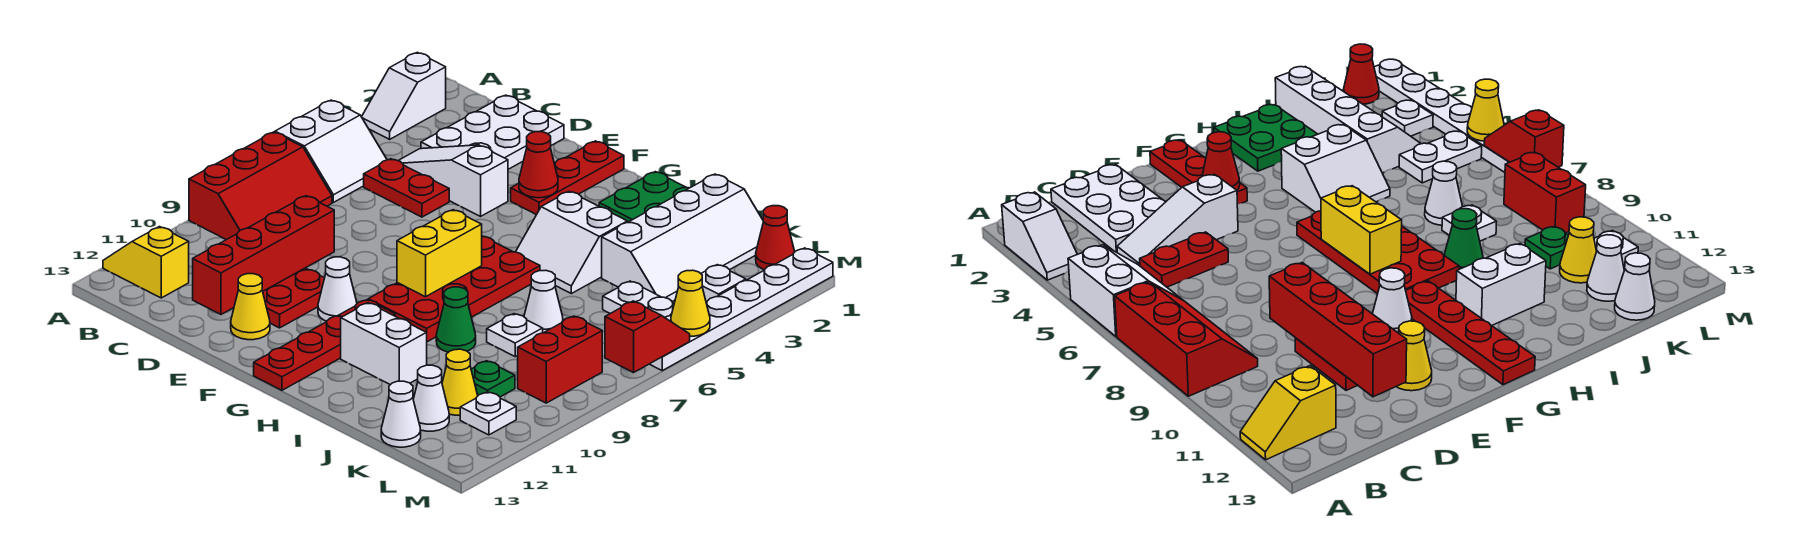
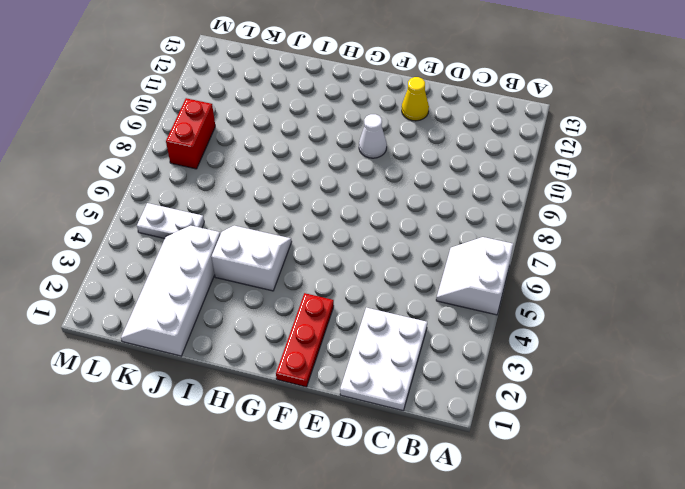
none -> white 1x2 slope [362,52,446,139]
none -> red 2x3 slope [189,132,332,240]
none -> yellow 1x2 slope [103,227,189,298]
none -> white 1x3 slope [398,145,508,216]

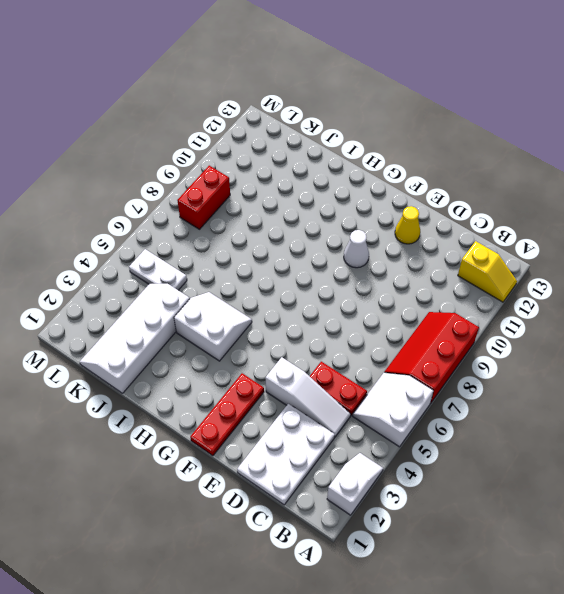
none -> red 2x2 plate [263,268,324,328]
none -> red 2x4 plate [368,236,540,342]
none -> red 1x4 plate [254,300,395,390]
none -> green 2x2 plate [599,172,689,223]

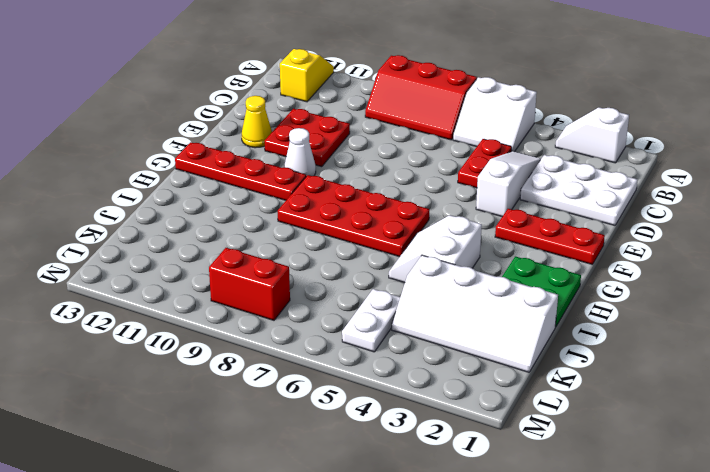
none -> white 1x2 brick [341,303,427,385]
none -> green 1x1 cone [436,287,476,352]
none -> white 1x1 cone [524,270,563,333]
none -> white 1x1 plate [487,314,543,356]

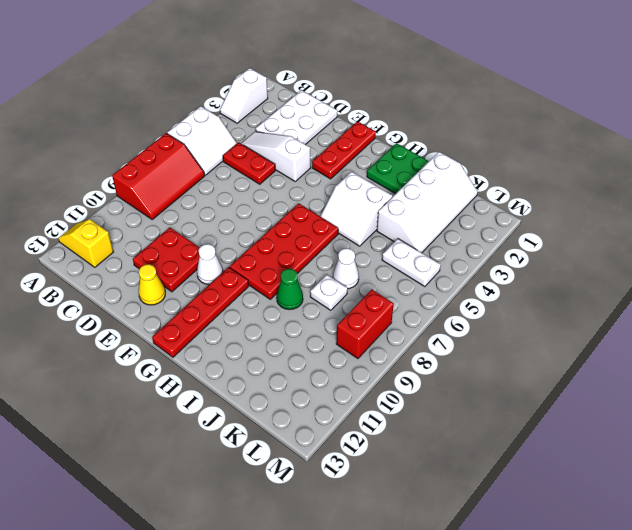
none -> white 1x2 brick [341,303,427,385]
none -> green 1x1 plate [471,361,515,397]
none -> yellow 1x1 cone [442,349,478,415]
none -> white 1x1 cone [413,365,449,431]

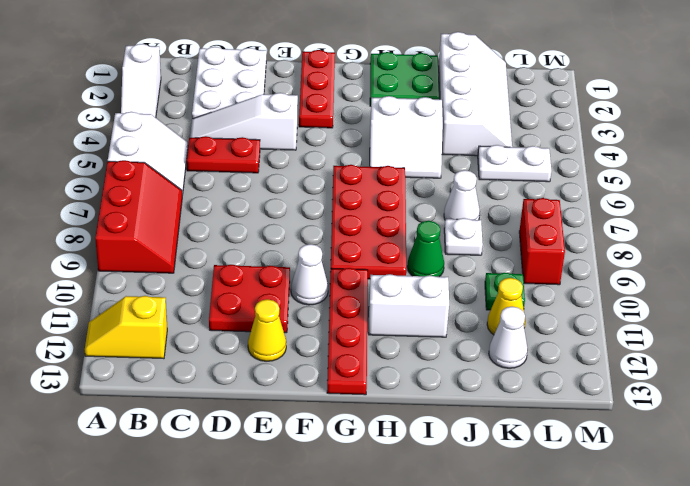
none -> white 1x1 cone [381,381,421,447]
none -> red 1x1 cone [756,206,795,270]
none -> white 1x1 plate [701,265,746,302]
none -> white 1x1 plate [460,392,516,435]

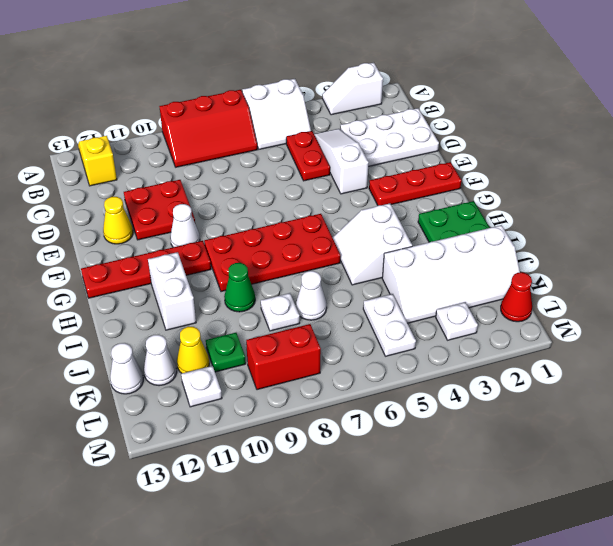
none -> white 1x6 plate [650,248,833,371]
none -> red 1x4 brick [193,196,334,314]
none -> red 1x1 cone [519,132,558,198]
none -> yellow 1x2 brick [397,210,482,297]

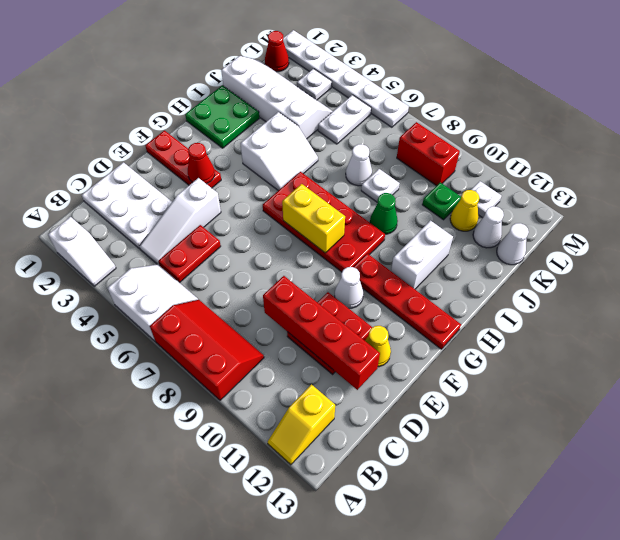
none -> yellow 1x1 cone [671,270,710,336]
none -> red 1x2 slope [605,301,690,373]

